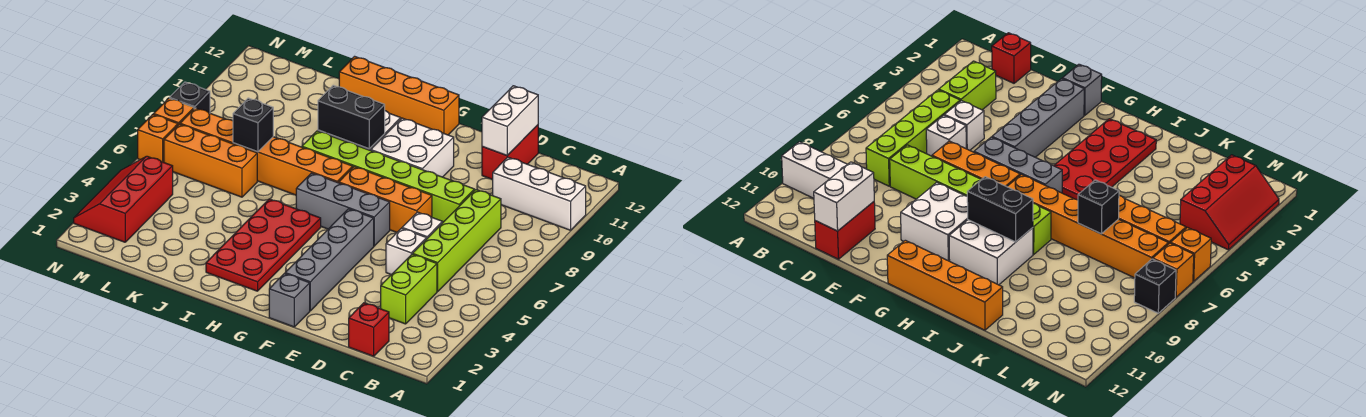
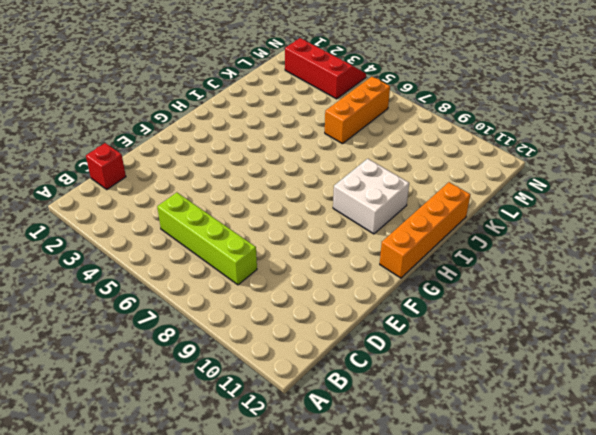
none -> white 1x3 brick [493,157,586,230]
none -> lime 1x2 brick [381,254,437,324]
none -> white 1x1 brick [386,228,427,275]

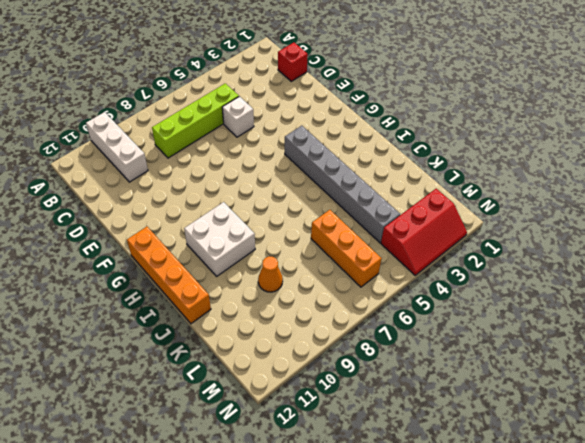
grey 1x6 brick [285,126,400,243] -> red 2x4 plate [206,199,321,291]
orange 1x1 cone [258,256,283,292] -> none
none -> lime 1x2 brick [381,254,437,324]
none -> white 1x1 brick [402,212,443,238]
none -> lime 1x6 brick [302,131,475,222]

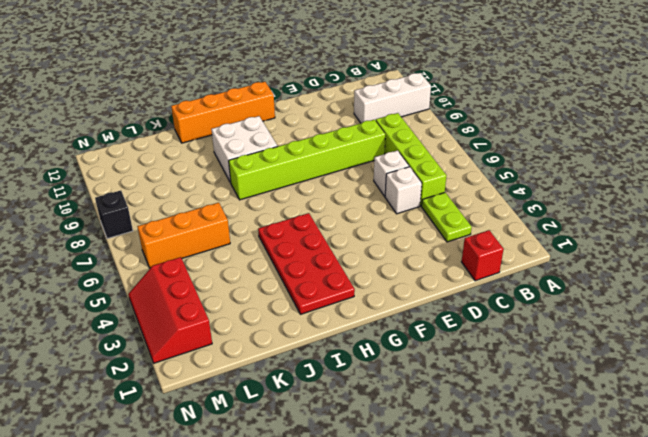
lime 1x2 plate [422,193,472,242] -> lime 1x2 brick [381,254,437,324]
none -> red 1x2 brick [482,125,538,180]
none -> orange 1x3 brick [339,167,432,232]
none -> grey 1x1 brick [269,273,310,327]

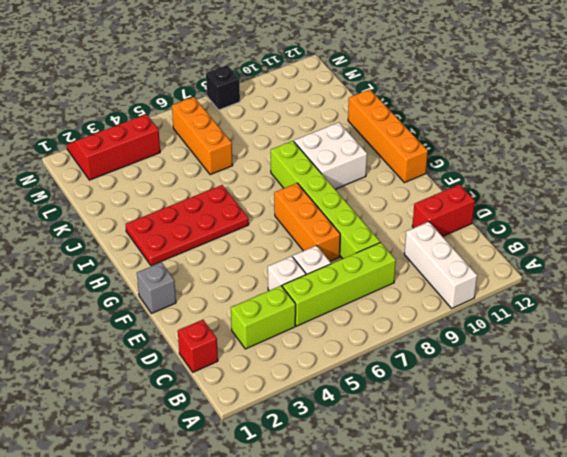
none -> grey 1x4 brick [285,209,374,311]
none -> grey 1x3 brick [296,173,390,246]
none -> white 2x2 brick [371,118,454,177]

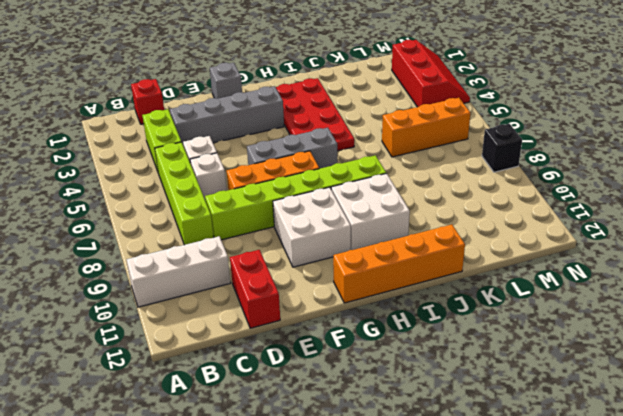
grey 1x4 brick [170,86,284,144] -> grey 1x4 brick turned to [285,209,374,311]
none -> orange 1x6 brick [180,108,353,195]
none -> orange 1x1 brick [138,114,178,162]
none -> orange 1x1 brick [154,98,194,125]

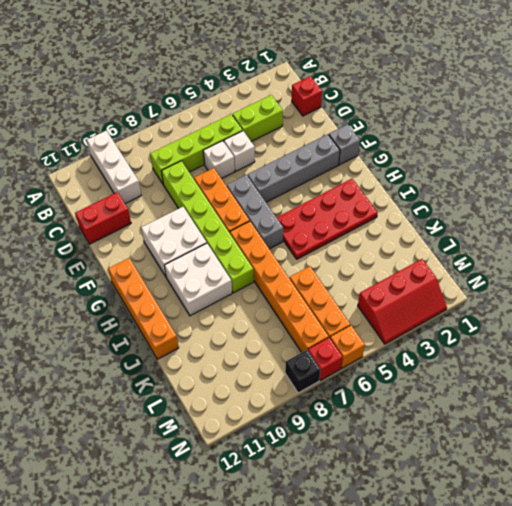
red 1x1 brick [308,338,343,381] -> orange 1x1 brick [154,98,194,125]
none -> white 1x2 brick [482,86,538,155]
none -> black 1x2 brick [318,85,385,149]
none -> black 1x1 brick [233,98,273,152]

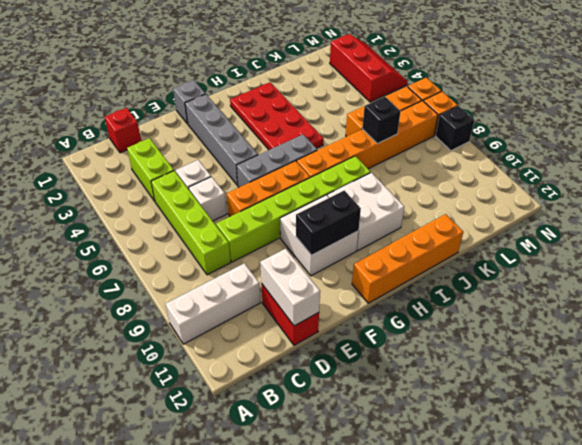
black 1x2 brick [296,191,361,255] -> black 1x2 brick moved to [318,85,385,149]

